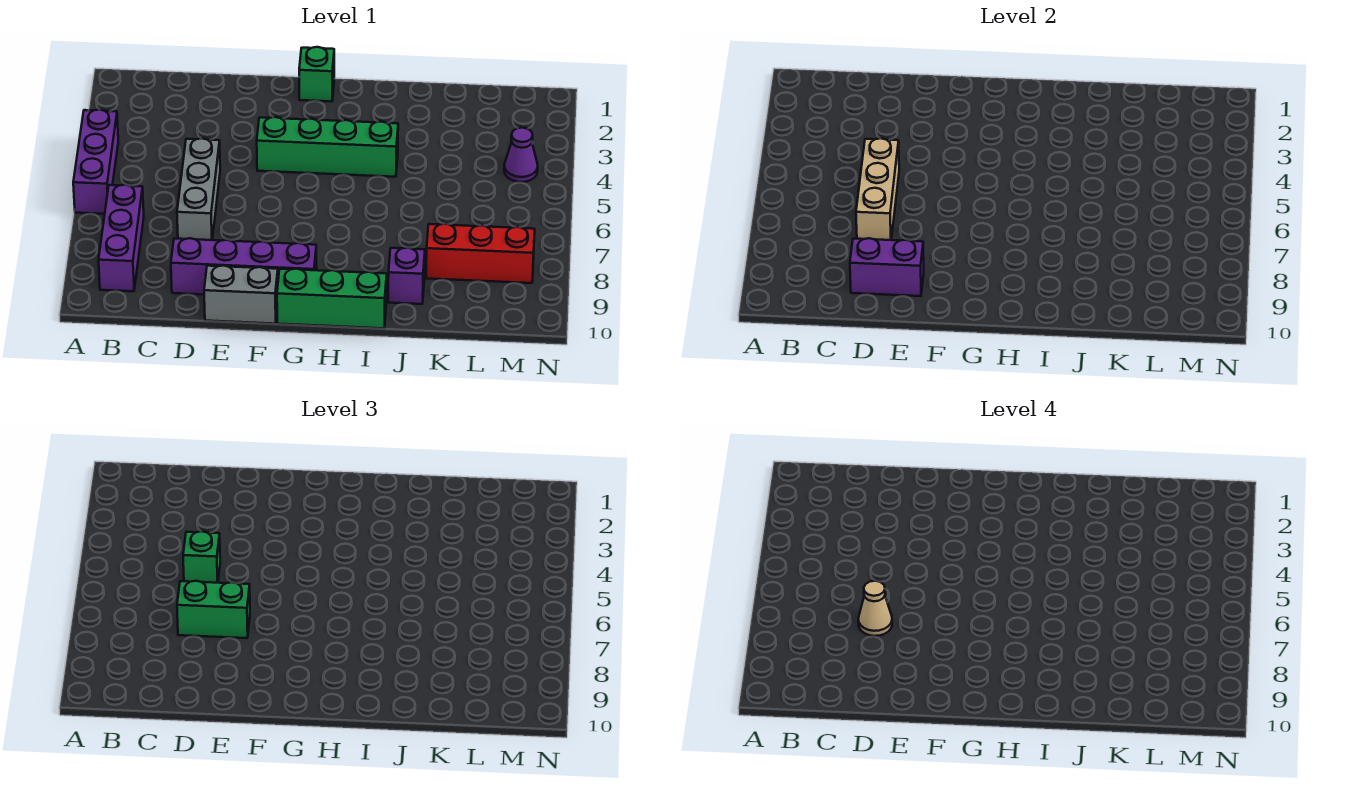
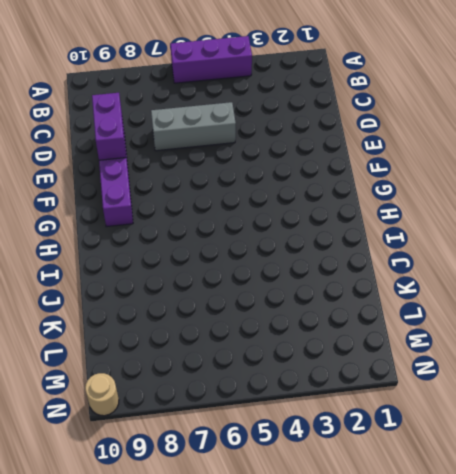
tan 1x1 round brick [85,373,119,416] -> none
none -> purple 1x3 brick [99,185,144,291]
none -> grey 1x2 brick [204,266,278,324]
none -> green 1x4 brick [257,117,398,177]

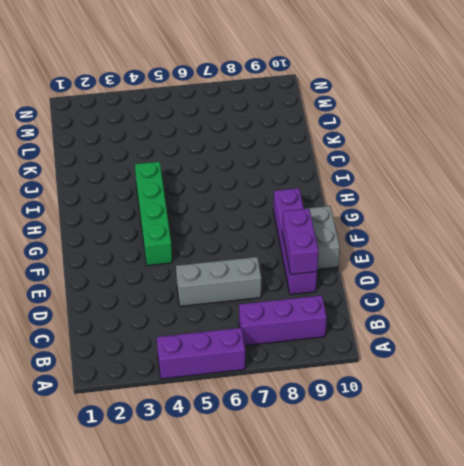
none -> green 1x1 brick [299,47,334,102]
none -> green 1x3 brick [277,269,387,328]
none -> purple 1x1 brick [388,248,425,304]

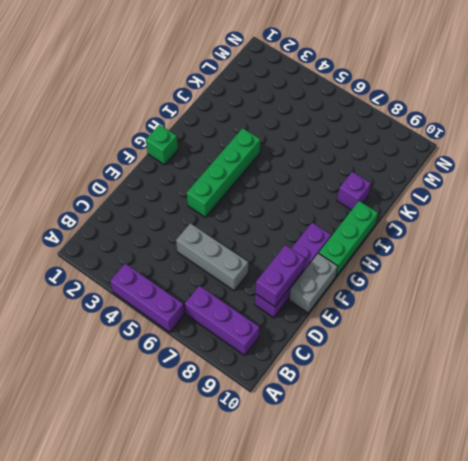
none -> red 1x3 brick [426,224,535,283]
none -> purple 1x1 cone [504,128,538,182]
none -> tan 1x3 brick [856,138,899,240]

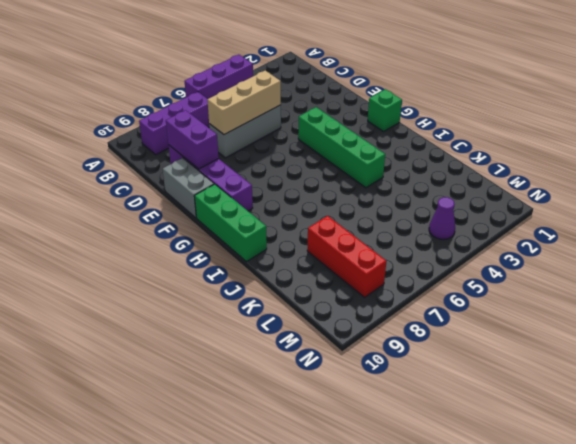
none -> purple 1x1 brick [388,248,425,304]
none -> green 1x1 brick [183,531,220,583]
none -> green 1x2 brick [177,581,250,638]

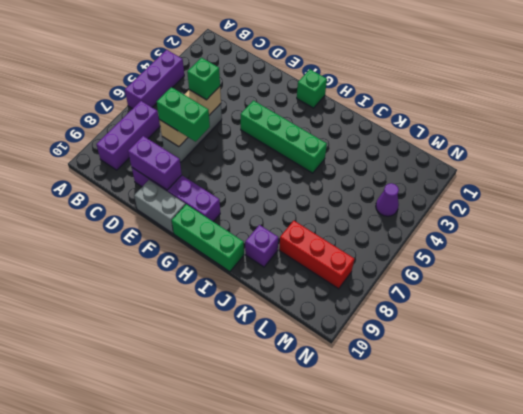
none -> tan 1x1 cone [858,581,892,636]

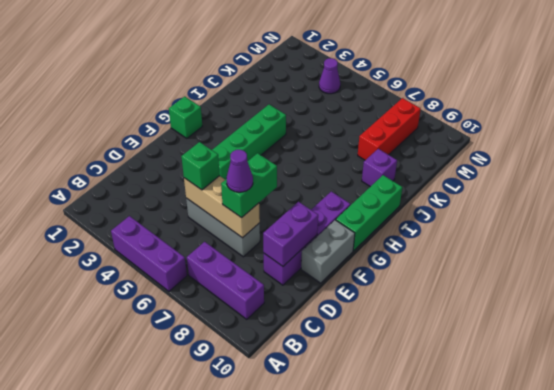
purple 1x1 cone [226,150,253,192] -> tan 1x1 cone [858,581,892,636]

